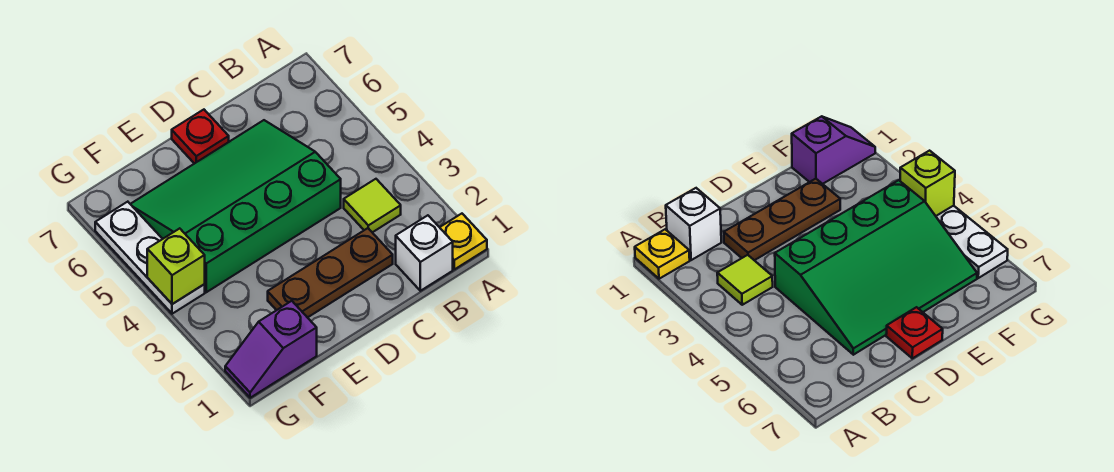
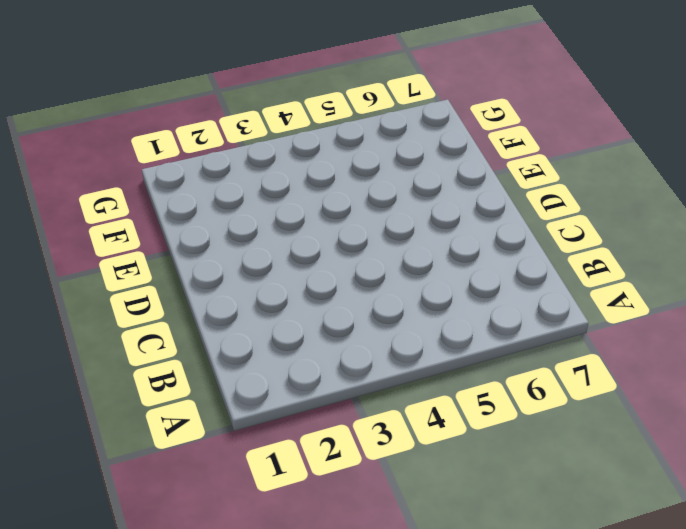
none -> yellow 1x1 plate [440,214,487,269]
none -> white 1x1 brick [396,215,453,291]

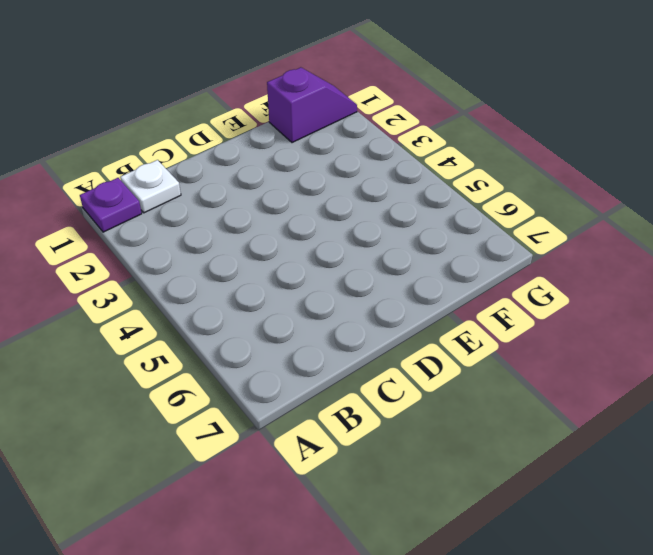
purple 1x1 plate [80,178,142,232] -> yellow 1x1 plate [440,214,487,269]
white 1x1 plate [120,160,181,213] -> white 1x1 brick [396,215,453,291]
none -> lime 1x1 tile [344,179,401,232]
none -> brown 1x3 plate [268,228,393,318]

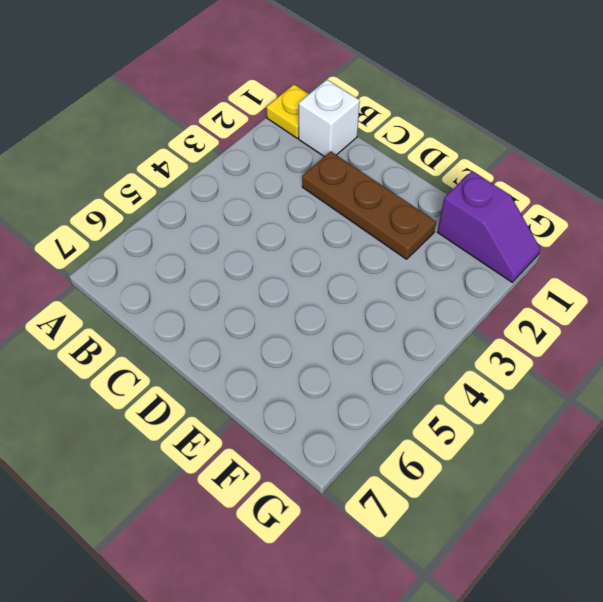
none -> lime 1x1 tile [344,179,401,232]
none -> green 3x4 slope [131,120,341,292]

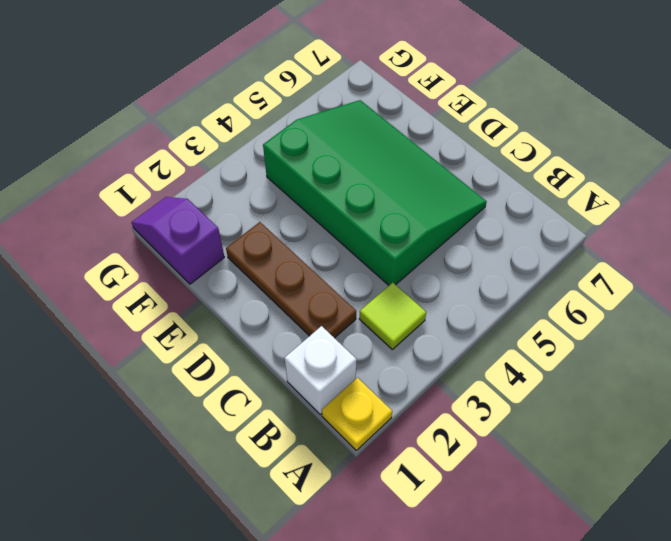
none -> red 1x1 plate [172,110,229,164]
none -> white 1x3 plate [95,202,205,314]

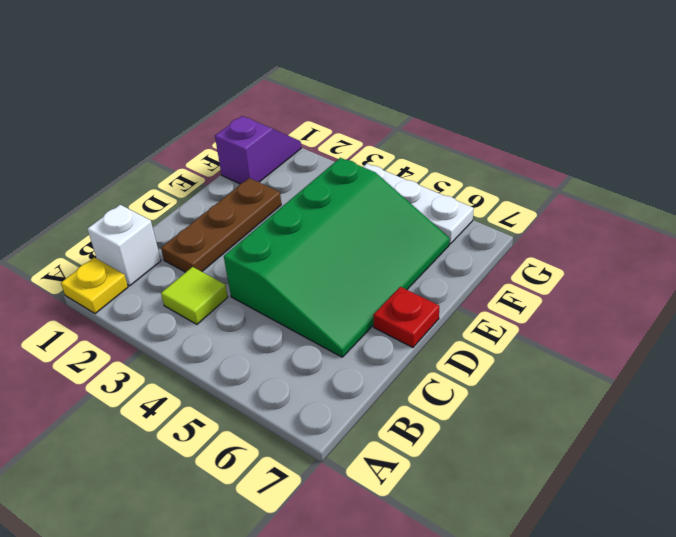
none -> lime 1x1 brick [147,228,205,304]

